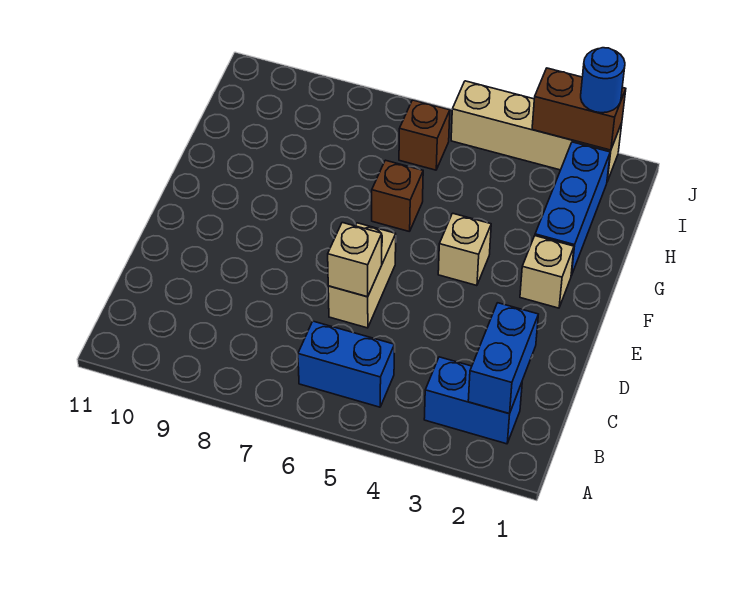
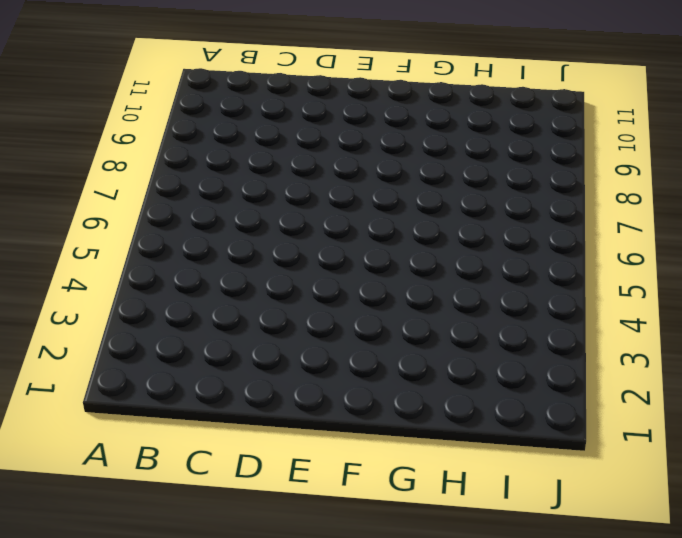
none -> blue 1x2 brick [424,357,522,444]
none -> blue 1x2 brick [298,321,394,407]
none -> tan 1x2 brick [328,223,396,328]

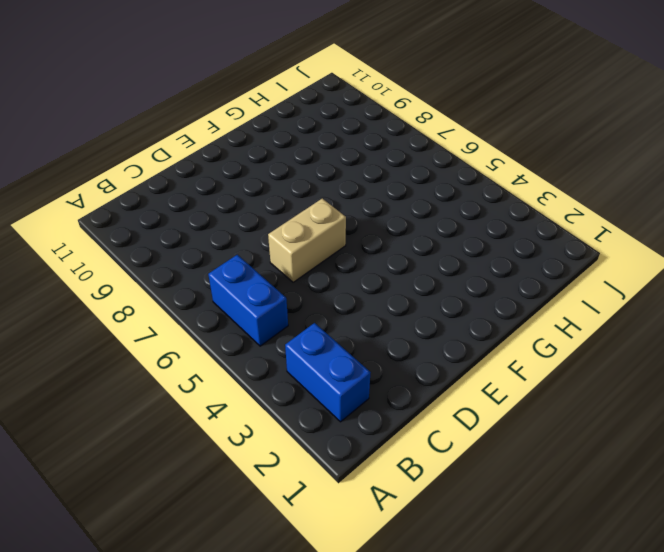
none -> tan 1x1 brick [520,236,574,308]
none -> tan 1x1 brick [438,213,491,286]
none -> blue 1x3 brick [535,142,610,276]

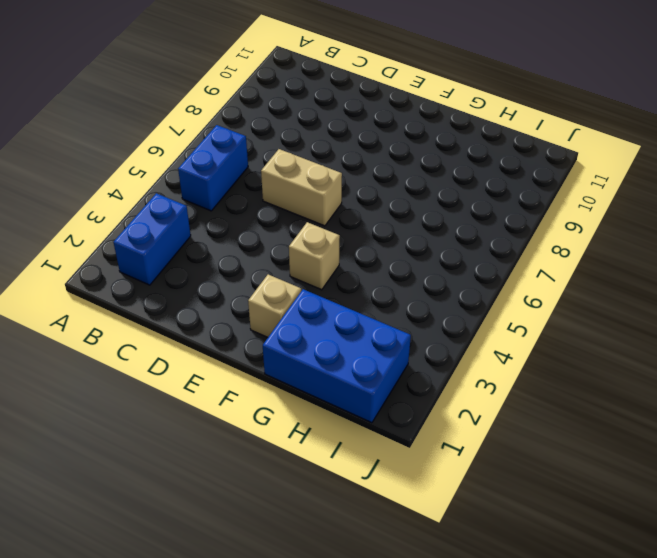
blue 2x3 brick [263,289,411,423] -> blue 1x3 brick [535,142,610,276]
none -> brown 1x1 brick [372,160,423,232]
none -> brown 1x1 brick [399,100,450,170]
none -> tan 1x4 brick [451,81,622,181]

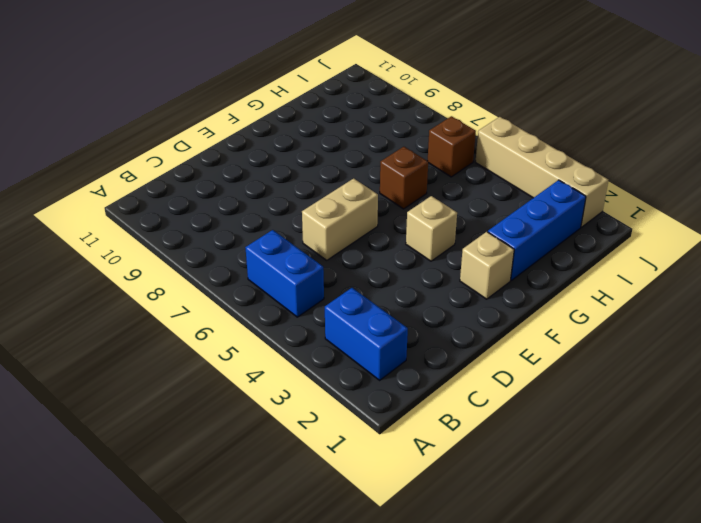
none -> blue 1x2 brick [468,303,538,414]
none -> tan 1x1 brick [328,223,382,297]
none -> brown 1x2 brick [532,68,626,150]

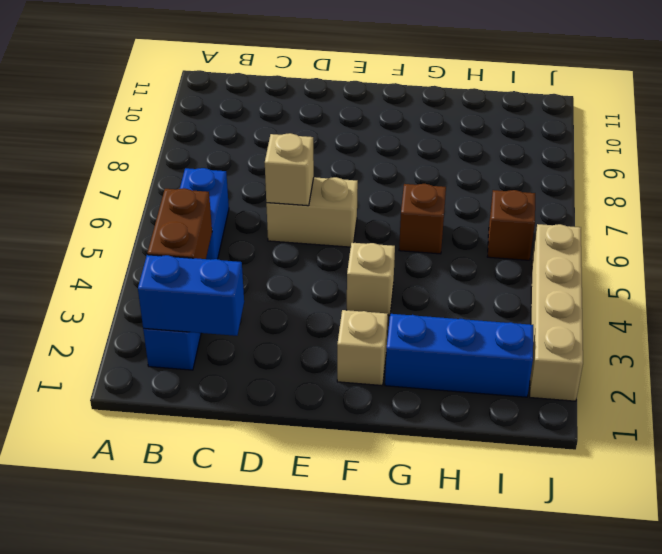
brown 1x2 brick [147,188,212,259] -> brown 1x2 brick moved to [532,68,626,150]
none -> blue 1x1 round brick [581,48,625,113]

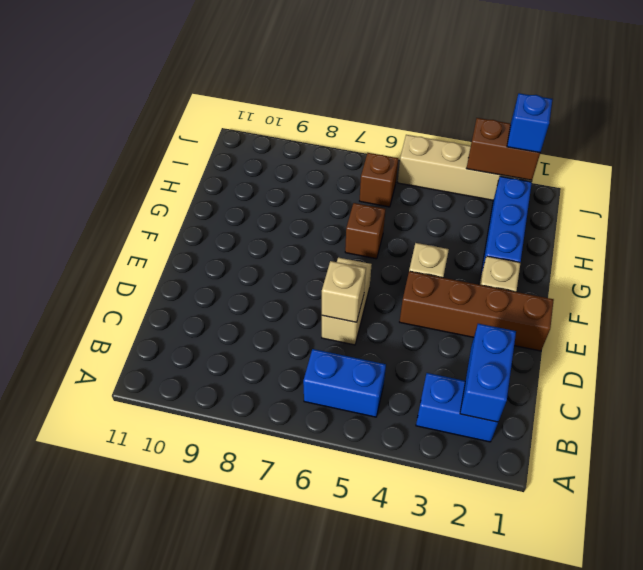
brown 1x4 brick [400,271,554,351] -> none
blue 1x1 brick [507,93,553,153] -> blue 1x1 round brick [581,48,625,113]

